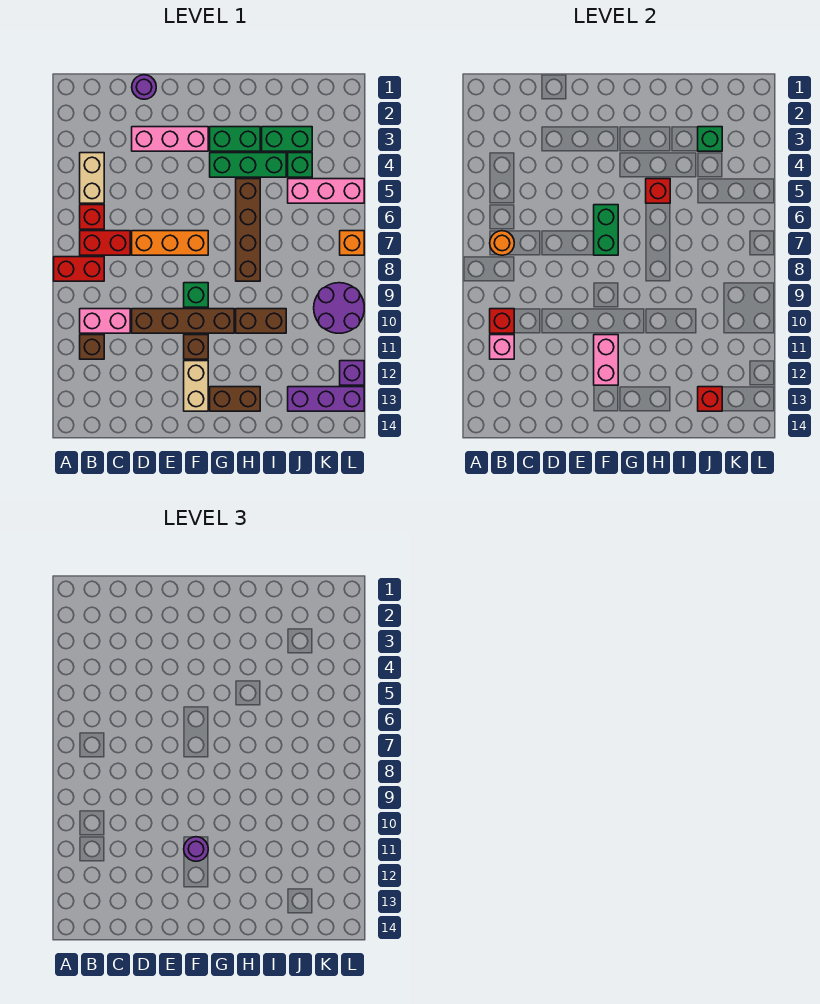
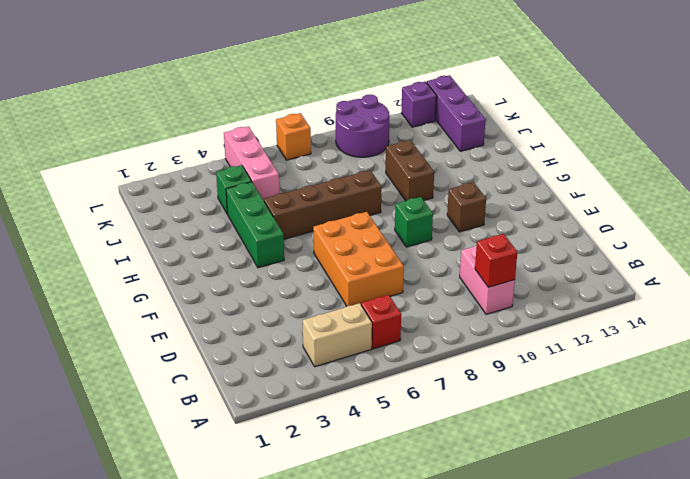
orange 2x3 brick [313,212,404,306] -> orange 1x3 brick [132,231,208,255]
none -> red 1x2 brick [54,257,104,281]
none -> red 1x2 brick [80,231,130,255]
none -> brown 1x1 brick [80,335,104,359]
none -> purple 1x1 round brick [132,75,156,99]

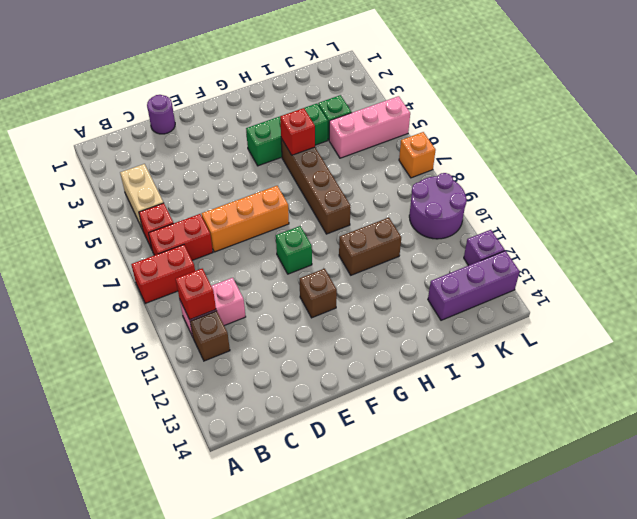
none -> pink 1x3 brick [132,127,208,151]
none -> brown 1x4 brick [132,309,234,333]
none -> tan 1x2 brick [184,361,208,411]
none -> green 1x2 brick [210,127,260,151]

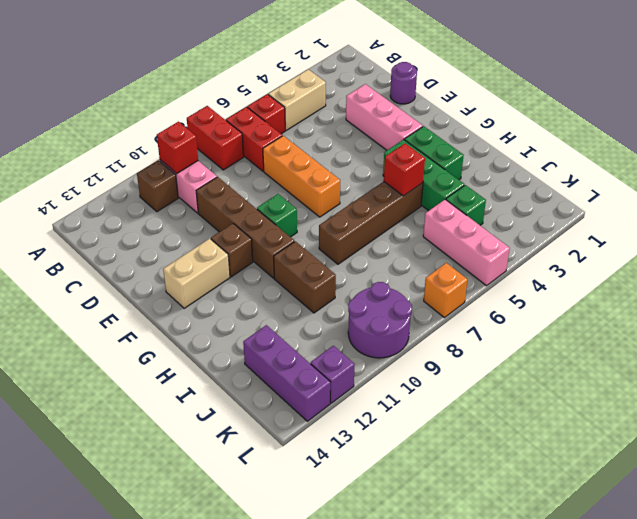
none -> brown 1x2 brick [210,387,260,411]
none -> green 1x2 brick [262,127,312,151]
none -> orange 1x1 round brick [490,231,514,255]
none -> pink 1x1 brick [490,335,514,359]

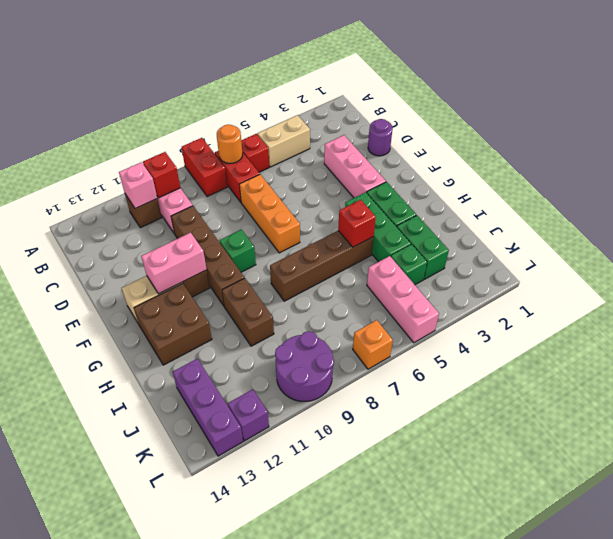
brown 2x2 brick [134,283,212,365] -> brown 1x2 brick [210,387,260,411]
none -> green 1x2 brick [594,205,618,255]
none -> green 1x1 brick [698,127,722,151]
none -> red 1x1 brick [698,387,722,411]
none -> purple 1x1 round brick [184,837,208,861]

